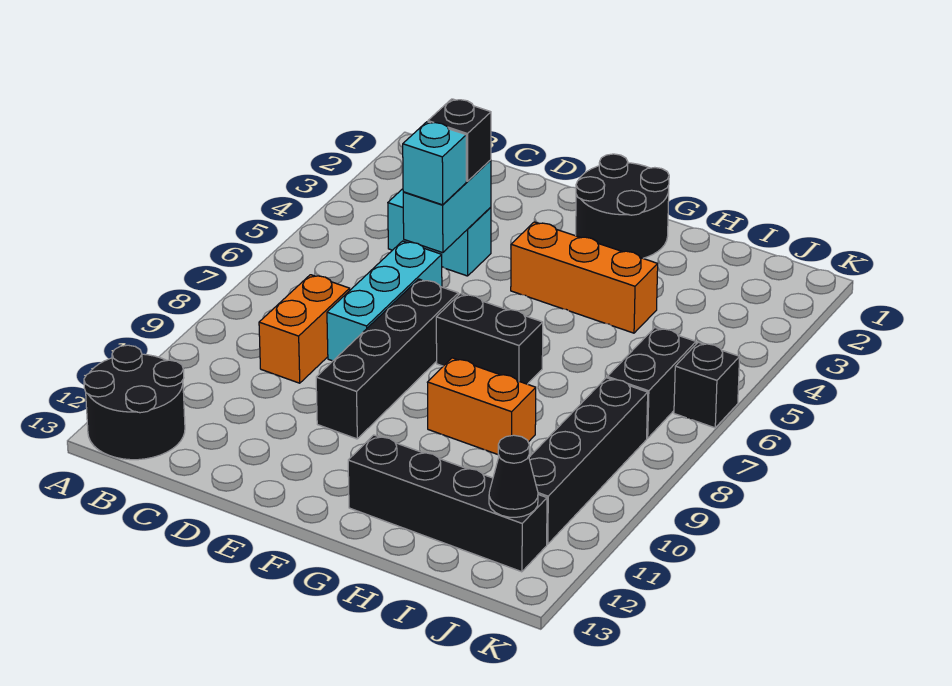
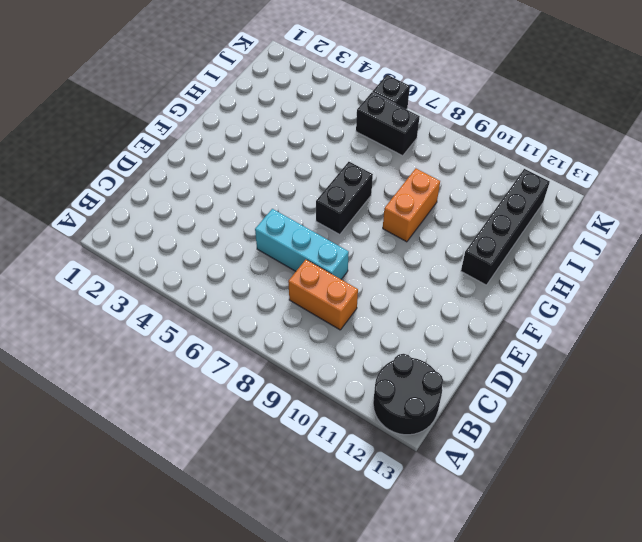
none -> cyan 1x2 brick [388,189,491,276]
none -> black 1x4 brick [316,279,458,439]
none -> black 2x2 round brick [576,154,669,258]

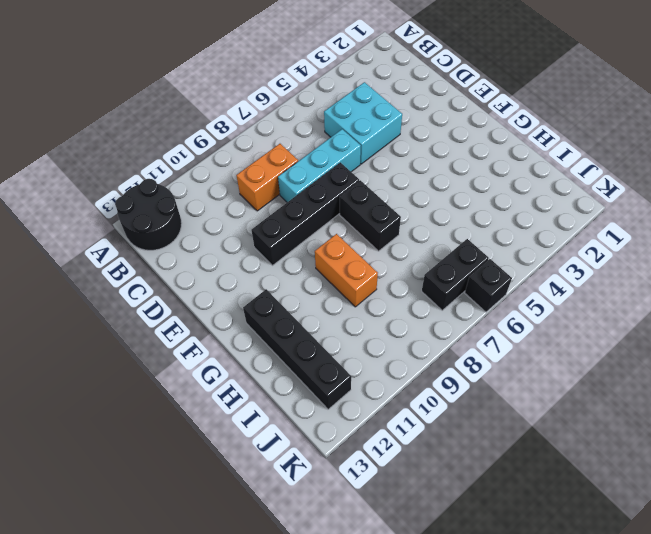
cyan 2x2 brick [324,82,402,164] -> cyan 1x2 brick [388,189,491,276]
none -> black 2x2 round brick [576,154,669,258]
none -> orange 1x3 brick [511,222,658,333]
none -> black 1x4 brick [529,378,648,544]

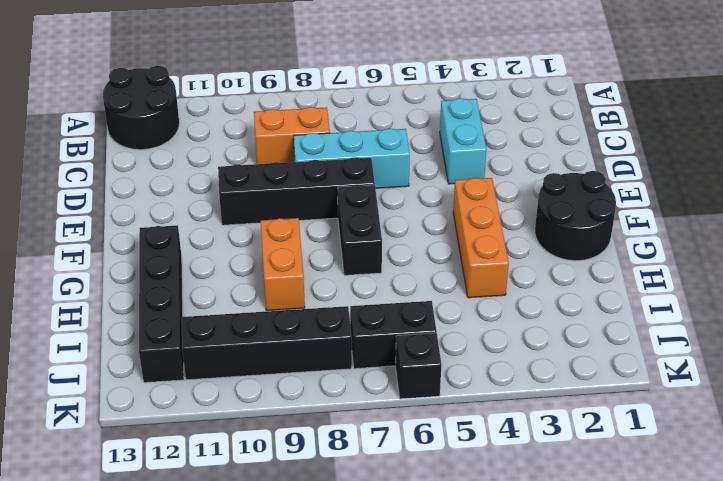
none -> cyan 1x2 brick [403,160,491,253]
none -> black 1x1 cone [489,435,538,517]
none -> black 1x1 brick [428,99,491,181]

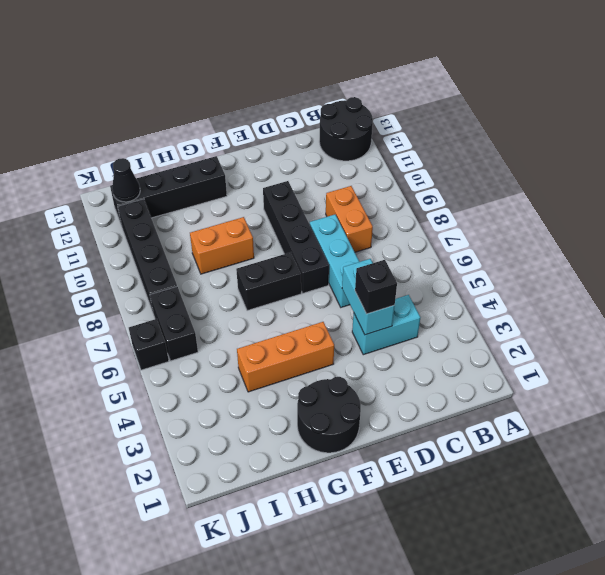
none -> cyan 1x1 brick [403,122,466,205]

